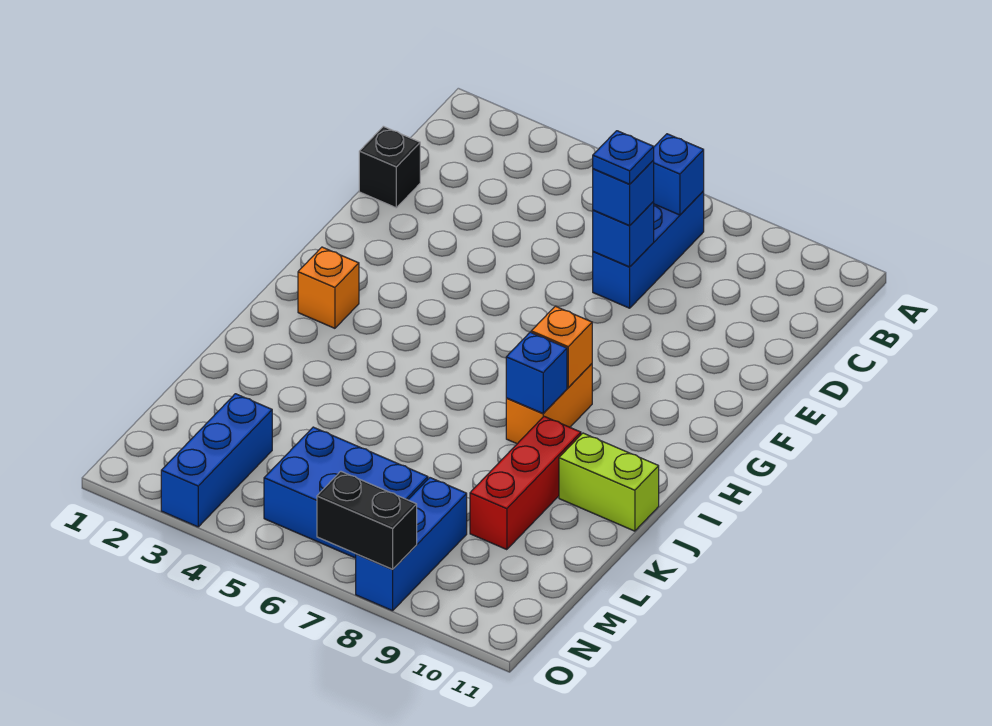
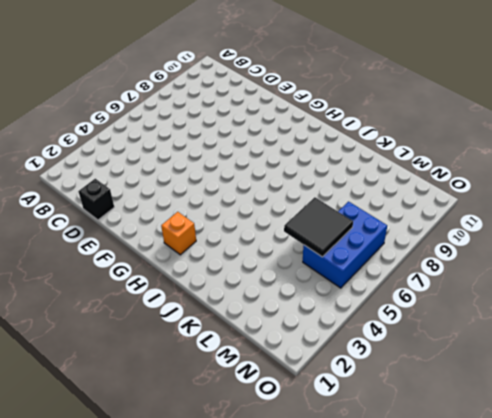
black 2x2 tile [284,197,353,257] -> none
none -> blue 1x3 brick [593,191,704,308]
none -> orange 1x2 brick [506,364,592,444]
none -> red 1x3 brick [470,416,581,550]

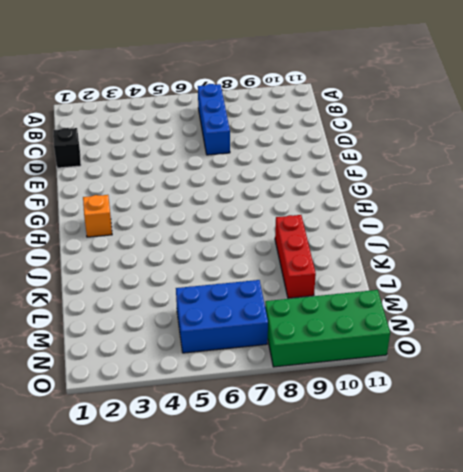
green 2x4 brick [265,290,390,367] -> blue 1x3 brick [356,478,467,611]
none -> orange 1x2 brick [506,364,592,444]
none -> lime 1x2 brick [559,433,659,531]
none -> blue 1x3 brick [161,394,272,527]

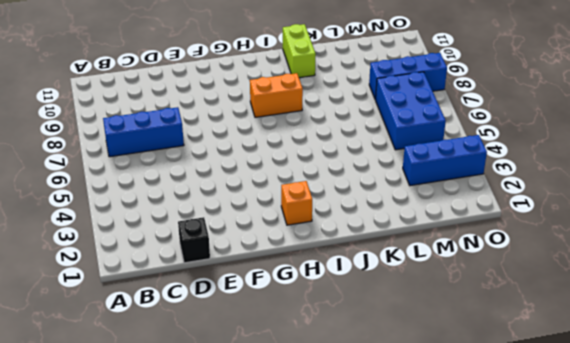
none -> red 1x3 brick [470,416,581,550]
none -> blue 1x1 brick [653,134,704,215]
none -> blue 1x1 brick [593,202,654,267]

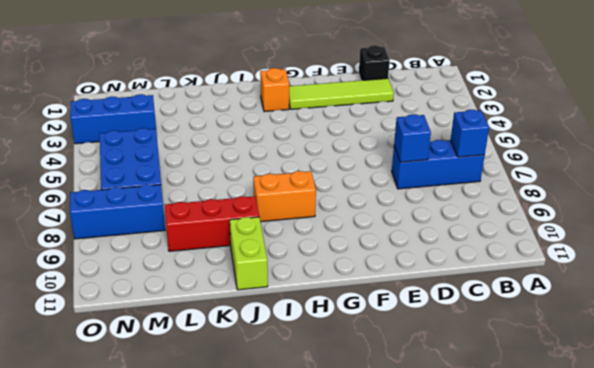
lime 1x4 tile [289,78,394,109] -> none
none -> orange 1x1 brick [531,306,592,388]
none -> blue 1x1 brick [506,332,567,414]
none -> black 1x2 brick [317,471,417,569]

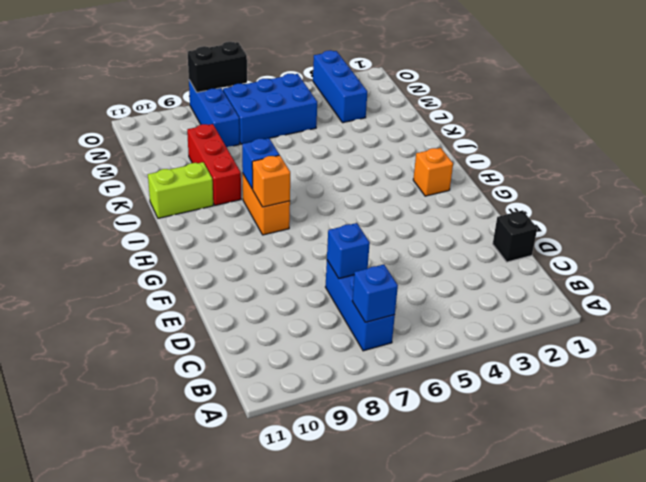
none -> blue 1x1 brick [593,160,654,226]
none -> blue 1x1 plate [593,131,654,184]

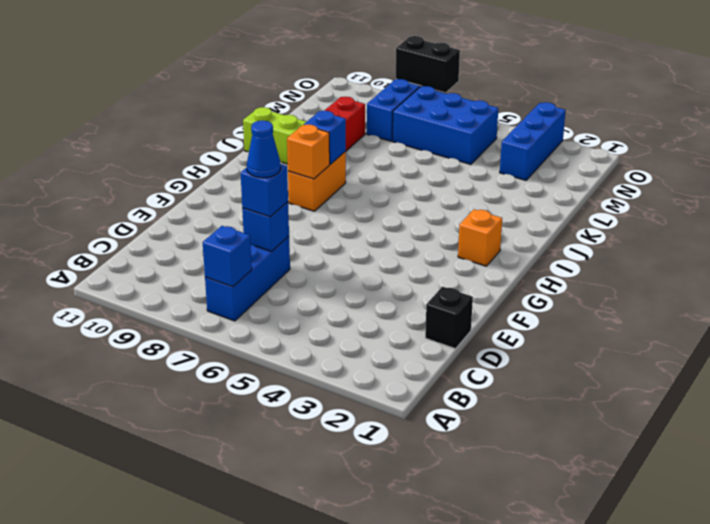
blue 1x1 cone [247,120,281,178] -> blue 1x1 plate [593,131,654,184]

